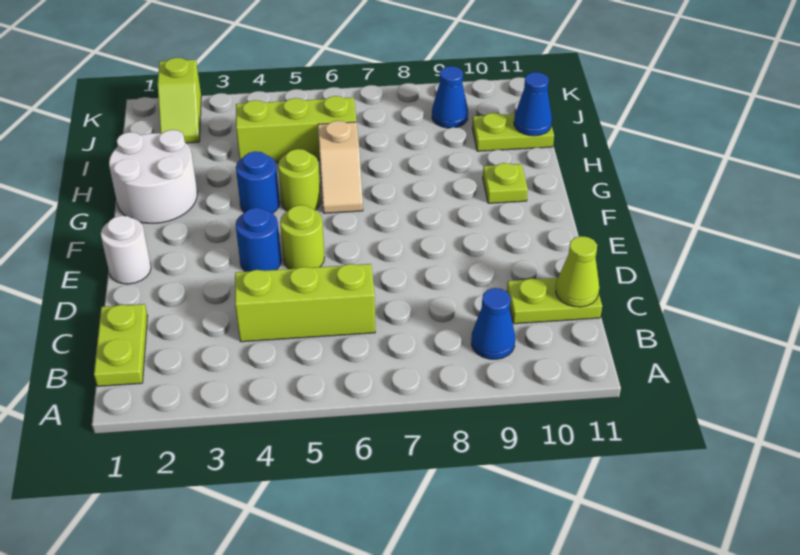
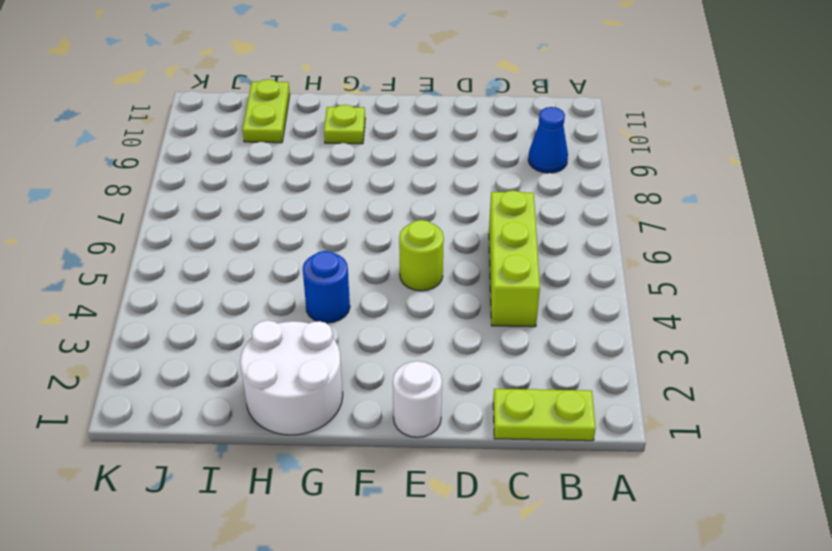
none -> lime 1x2 plate [507,278,602,324]
none -> blue 1x1 round brick [236,208,281,272]
none -> lime 1x1 round brick [278,149,321,211]

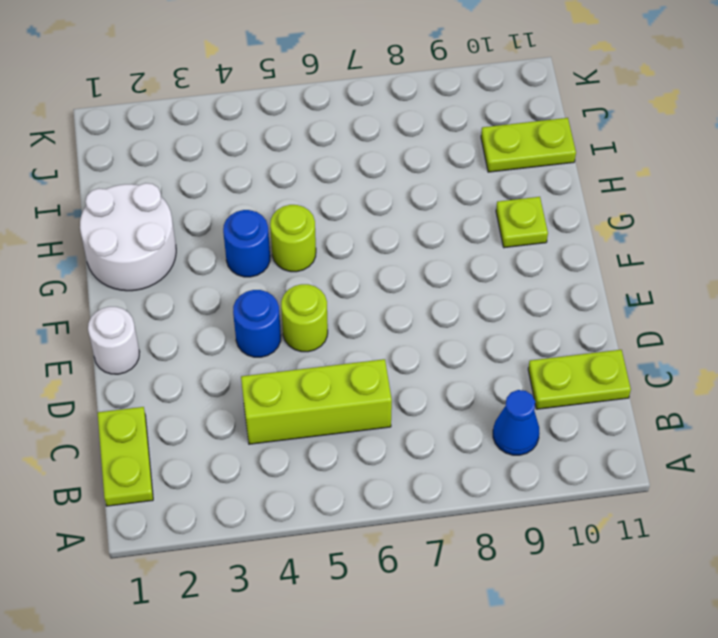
none -> tan 1x2 slope [318,121,363,213]
none -> lime 1x3 brick [236,96,356,163]
none -> lime 1x2 slope [158,58,201,143]

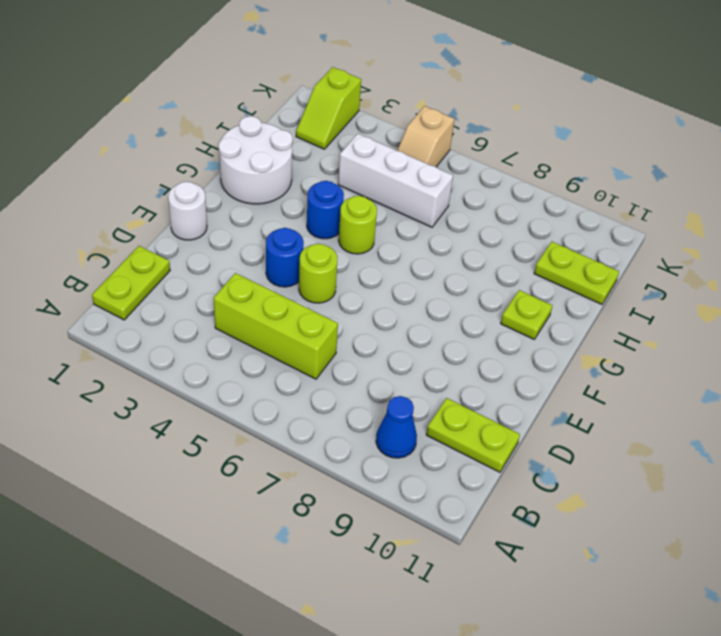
white 1x3 brick [338,134,453,227] -> lime 1x3 brick [236,96,356,163]
tan 1x2 slope [397,106,454,167] -> tan 1x2 slope moved to [318,121,363,213]
none -> blue 1x1 cone [432,66,468,128]
none -> lime 1x1 cone [556,236,599,307]
none -> blue 1x1 cone [514,72,552,136]

